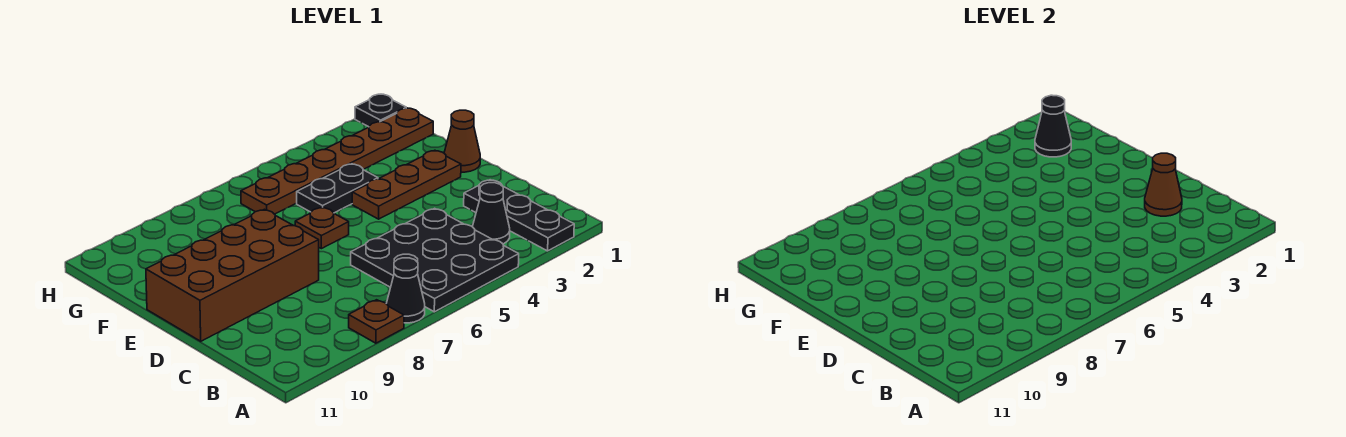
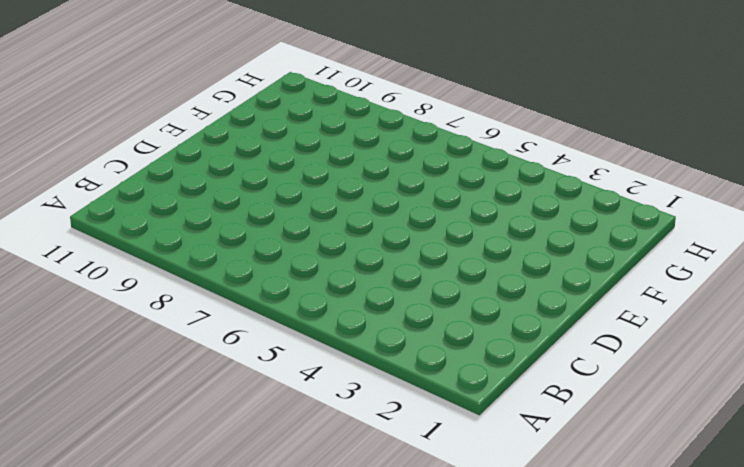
none -> black 1x3 plate [464,180,574,251]
none -> black 3x3 plate [351,208,519,312]
none -> black 1x1 cone [386,258,425,323]

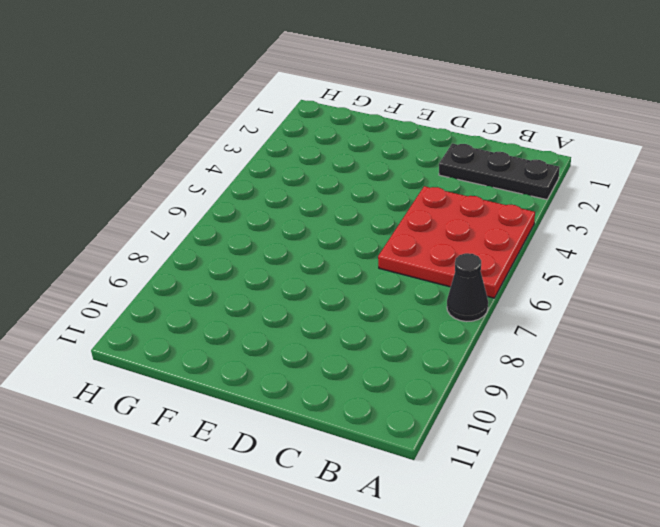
red 3x3 plate [378,186,535,298] -> black 3x3 plate [351,208,519,312]
none -> brown 1x1 plate [349,300,404,343]
none -> black 1x1 cone [472,183,510,244]
none -> brown 2x4 brick [146,209,319,341]

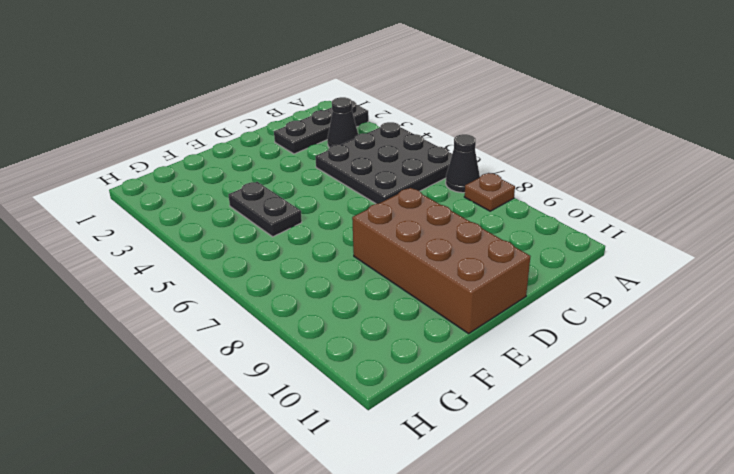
none -> brown 1x1 cone [444,110,480,172]
none -> brown 1x3 plate [352,150,461,219]
none -> brown 1x1 plate [295,207,349,249]

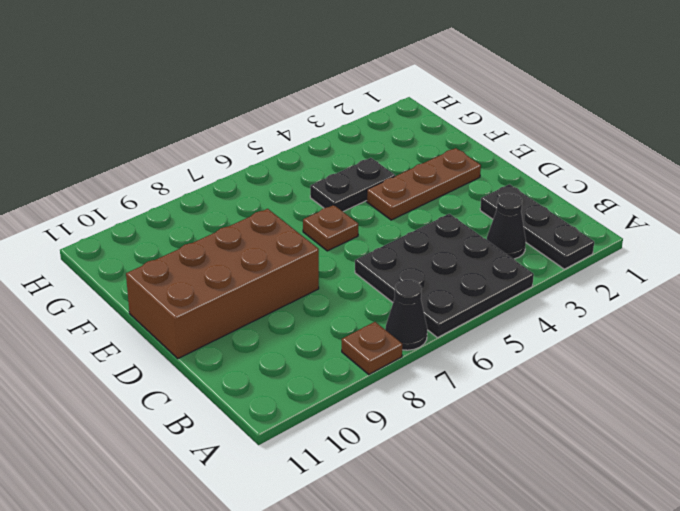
none -> brown 1x1 cone [444,110,480,172]
none -> brown 1x6 plate [241,108,433,214]
none -> black 1x1 plate [355,94,406,127]

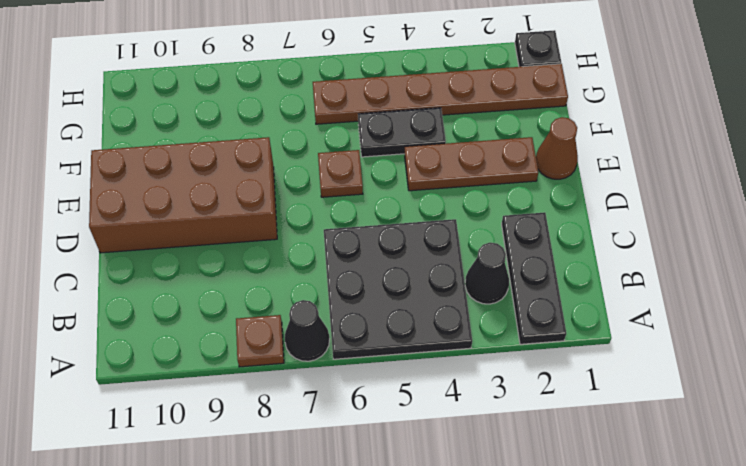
none -> brown 1x1 cone [1145,153,1182,216]
none -> black 1x1 cone [1035,95,1071,157]

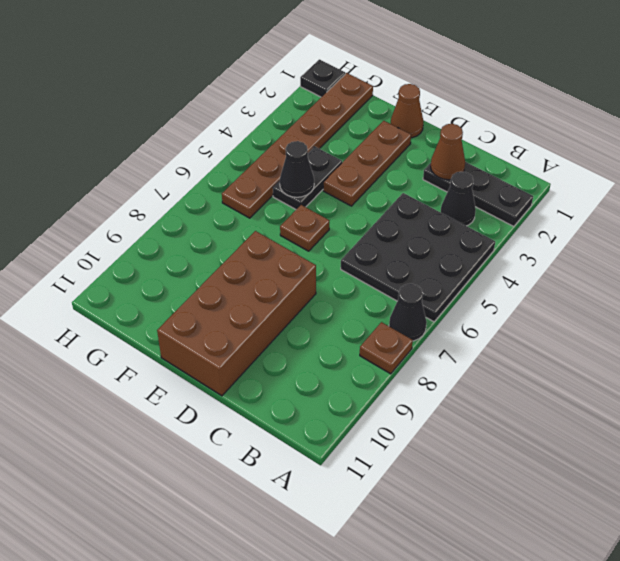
black 1x1 cone [280,141,314,197] -> black 1x1 cone moved to [1035,95,1071,157]

